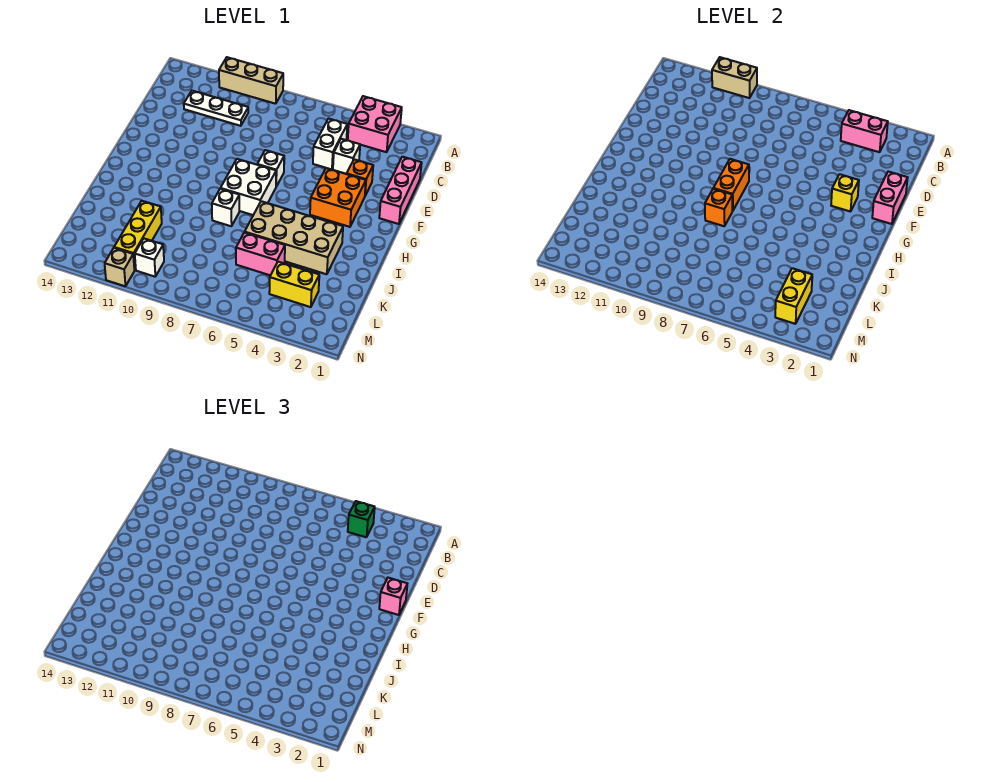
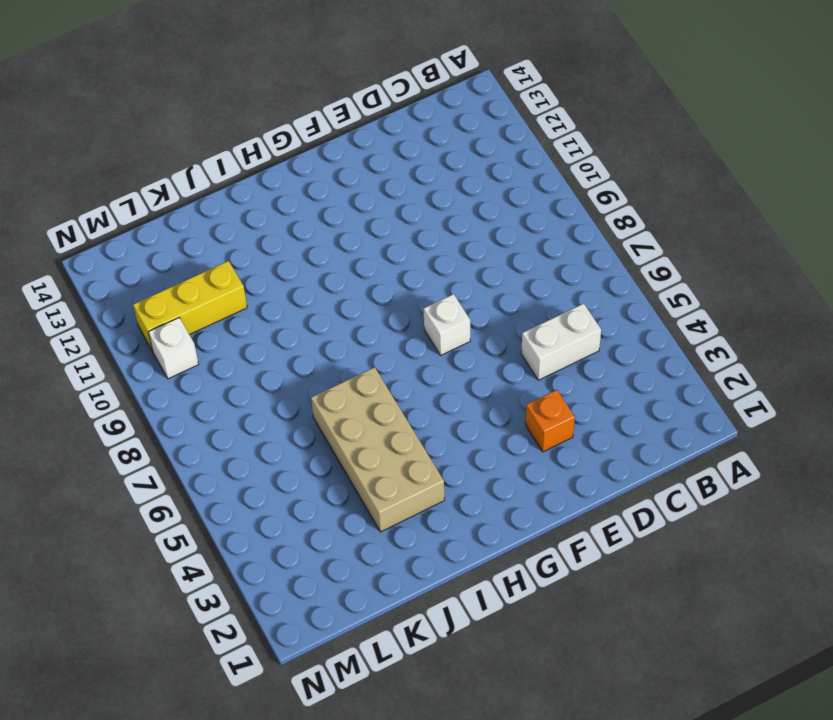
none -> pink 2x2 brick [348,96,402,152]
none -> tan 1x3 brick [219,57,283,104]
none -> white 1x3 plate [184,91,248,126]

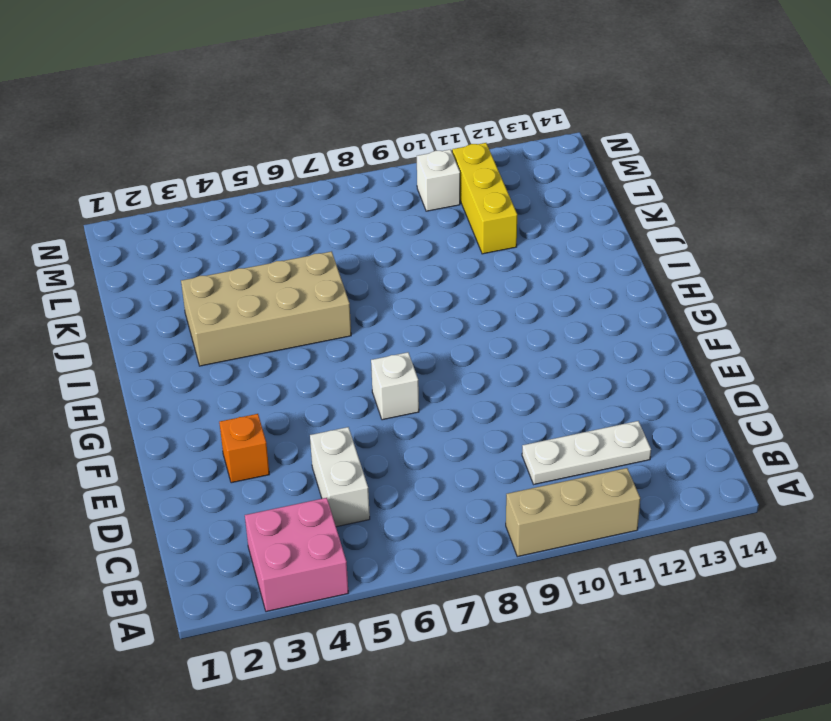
none -> pink 1x3 brick [379,157,422,224]
none -> white 1x1 brick [333,139,360,174]
none -> orange 2x2 brick [310,168,366,227]

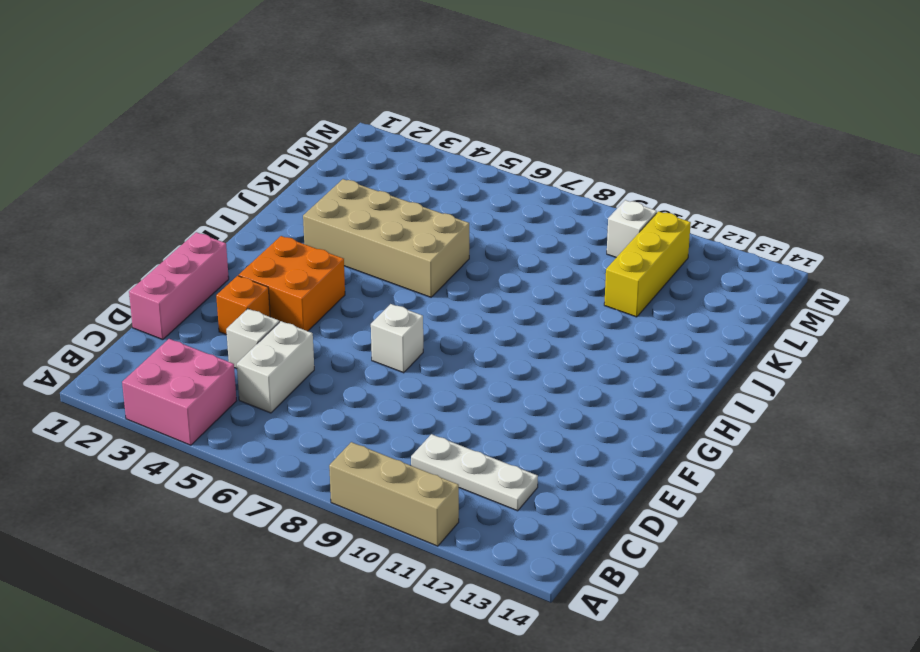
none -> white 2x2 brick [220,159,276,215]
none -> white 1x1 brick [212,189,239,226]
none -> pink 1x2 brick [236,232,285,275]

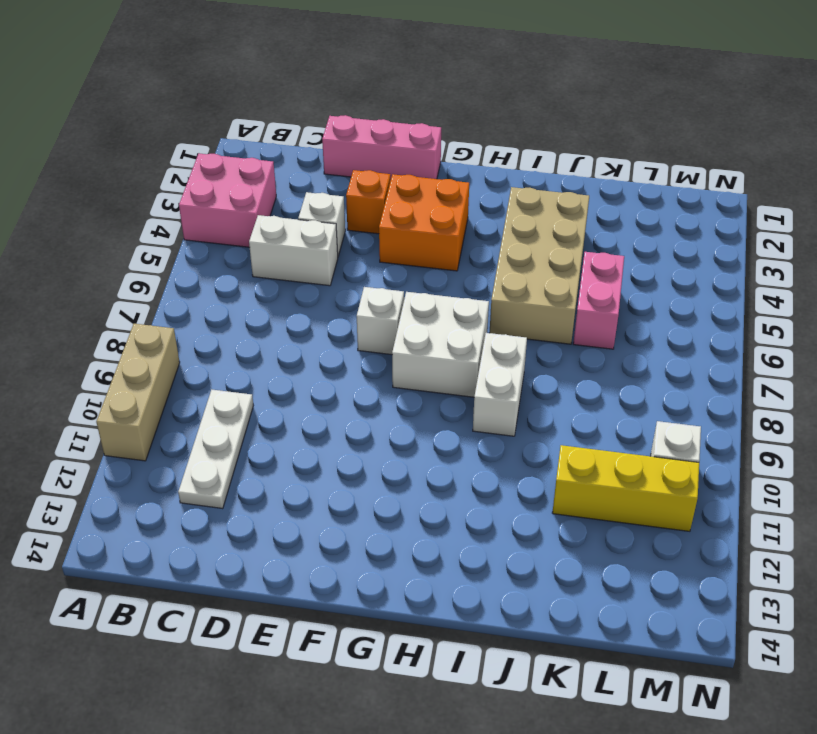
white 1x2 brick [473,333,527,436] -> white 1x1 brick [212,189,239,226]
none -> yellow 1x2 brick [269,262,319,307]
none -> tan 1x1 brick [105,248,134,286]
none -> tan 1x2 brick [712,57,757,98]

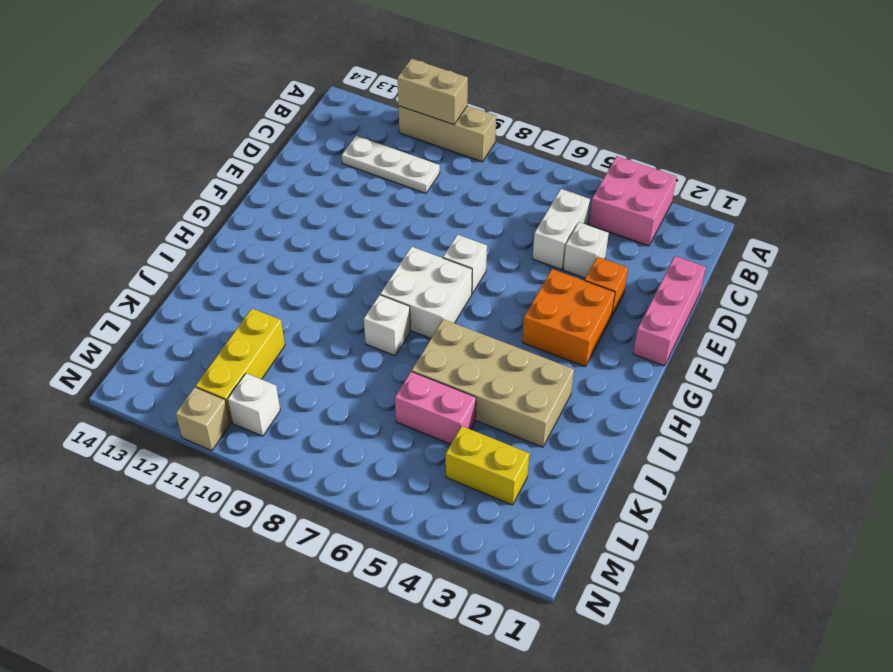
none -> pink 1x2 brick [841,110,888,152]
none -> pink 1x2 brick [872,172,908,224]
none -> yellow 1x1 brick [831,174,859,212]

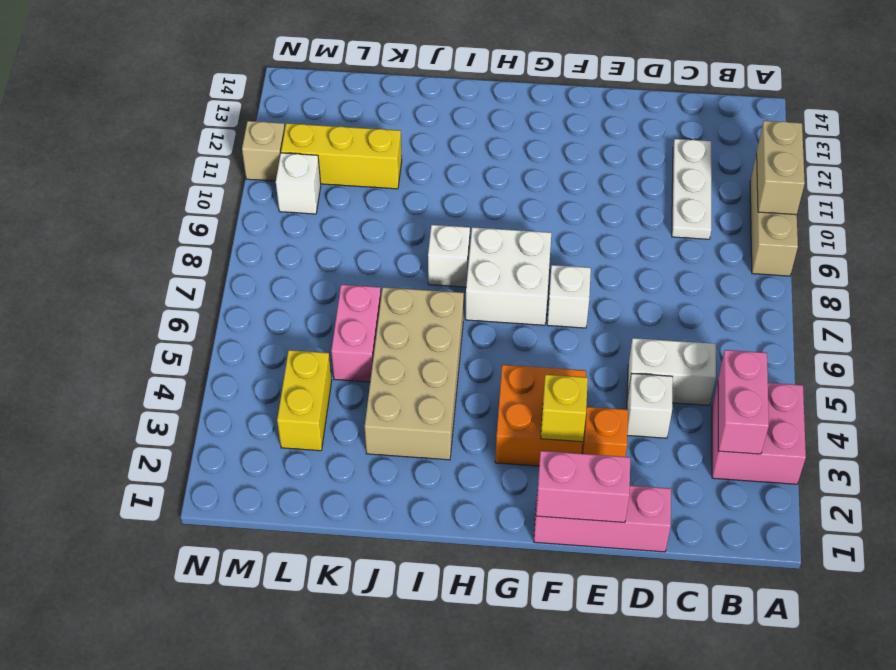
none -> orange 1x2 brick [713,159,749,211]
none -> orange 1x1 brick [705,189,732,226]
none -> yellow 1x2 brick [775,268,812,324]

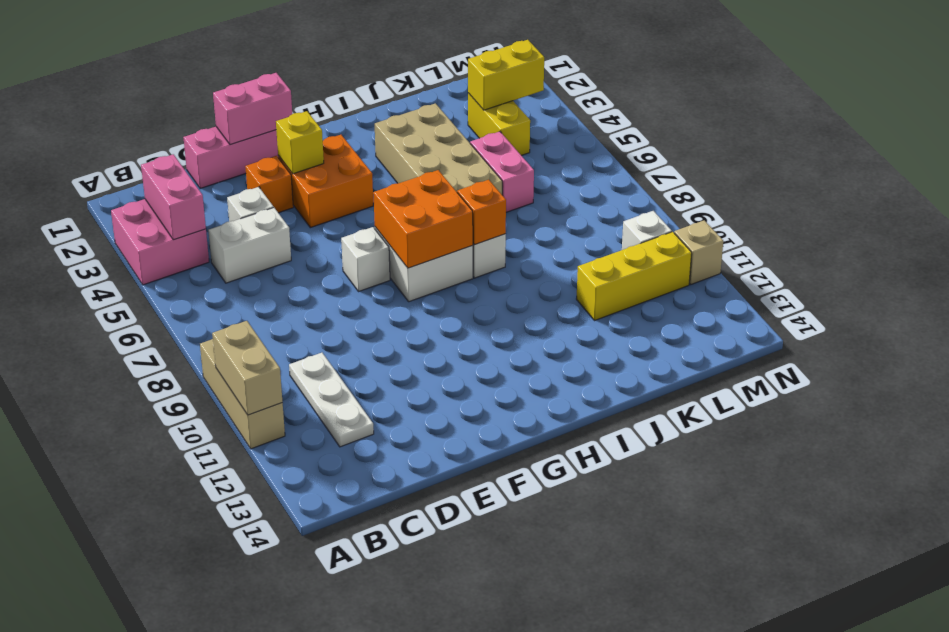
orange 2x2 brick [373,170,473,268] -> orange 1x2 brick [713,159,749,211]
none -> green 1x1 brick [348,501,375,537]
none -> pink 1x1 brick [379,578,407,615]

